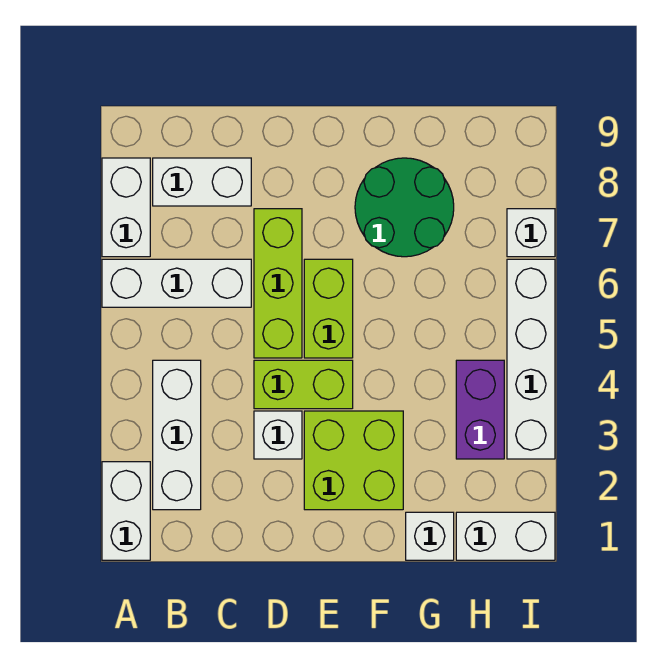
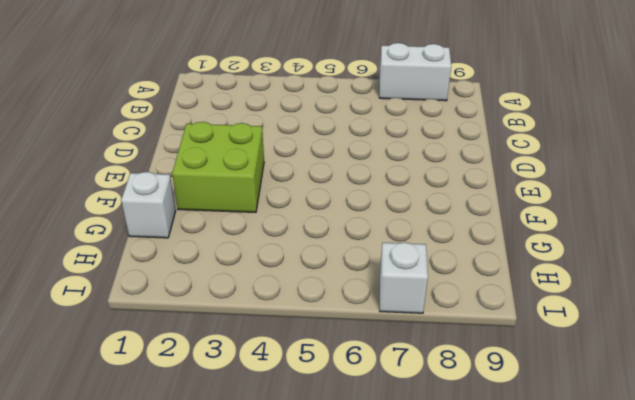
none -> white 1x2 brick [102,462,150,560]
none -> white 1x3 brick [102,259,251,307]
none -> white 1x3 brick [153,360,201,510]

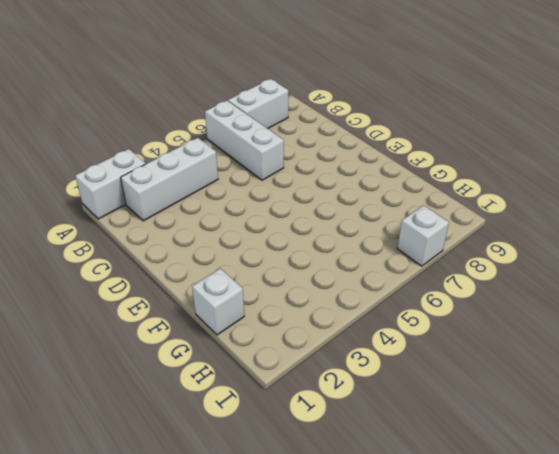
none -> white 1x2 brick [153,158,251,206]
none -> white 1x1 brick [254,411,302,459]
none -> lime 1x2 brick [254,360,353,409]

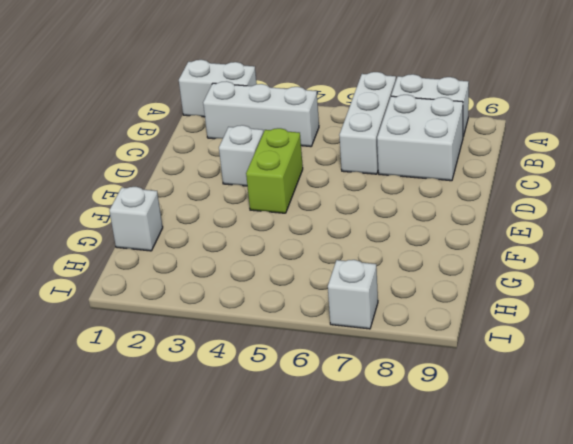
white 2x2 brick [377,95,463,181] -> white 1x2 brick [153,158,251,206]
none -> lime 1x3 brick [254,209,302,358]
none -> lime 2x2 brick [304,411,403,510]
none -> lime 1x2 brick [304,259,353,358]

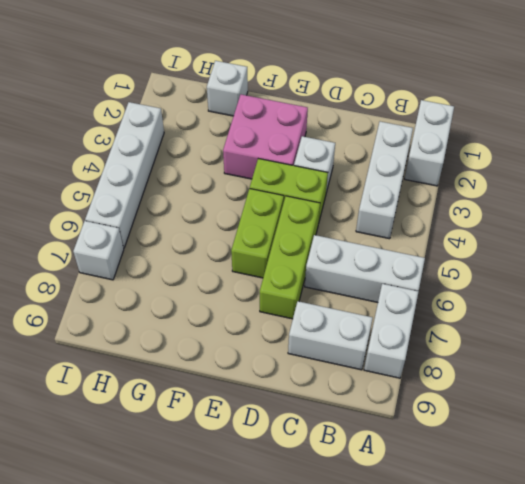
pink 2x2 brick [223,95,308,179] -> lime 2x2 brick [304,411,403,510]
none -> green 2x2 round brick [355,158,454,257]
none -> white 1x2 brick [456,512,555,560]
none -> purple 1x2 brick [456,360,504,459]

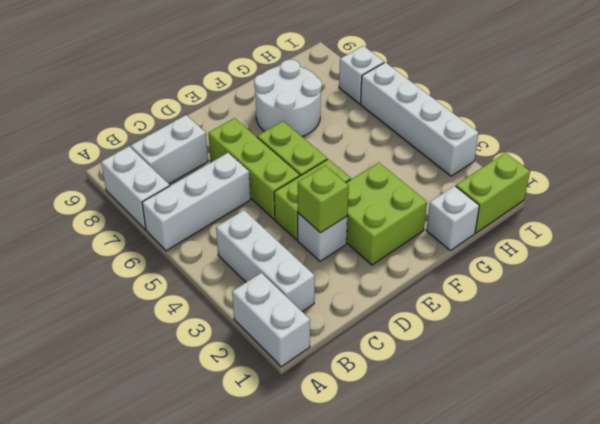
lime 1x1 brick [298,166,349,233] -> none
white 2x2 round brick [254,60,322,136] -> green 2x2 round brick [355,158,454,257]
lime 1x2 brick [456,153,530,233] -> white 1x2 brick [456,512,555,560]
none -> purple 1x2 brick [456,360,504,459]

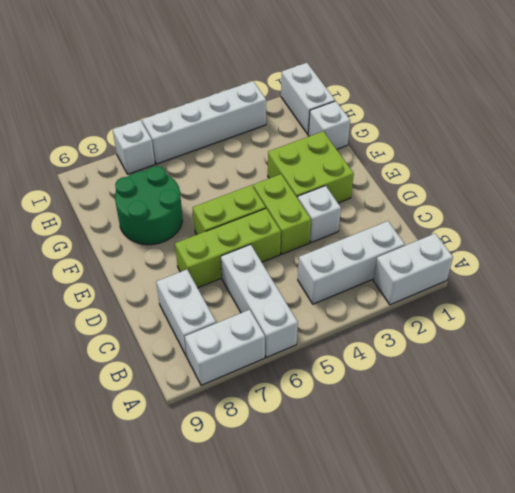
none -> purple 1x2 brick [456,360,504,459]

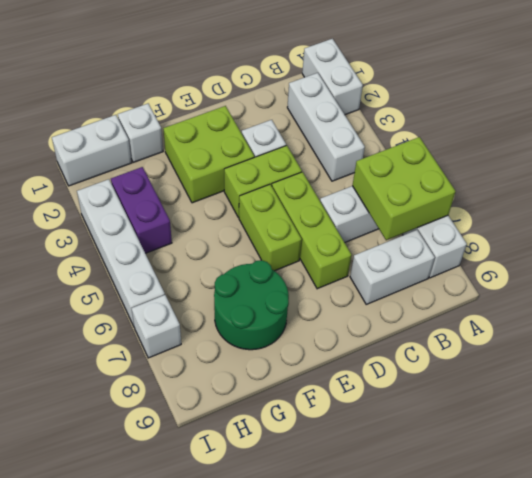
lime 2x2 brick [352,137,455,240] -> none

